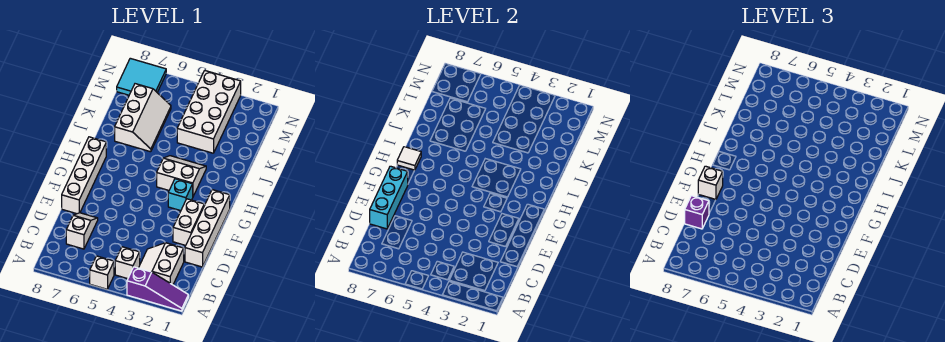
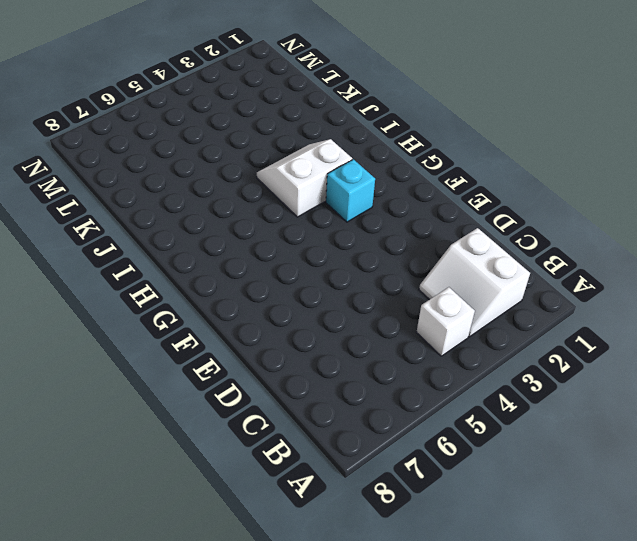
none -> purple 1x3 slope [127,267,188,311]
none -> white 1x1 brick [90,256,114,289]
none -> white 1x2 slope [66,213,98,249]

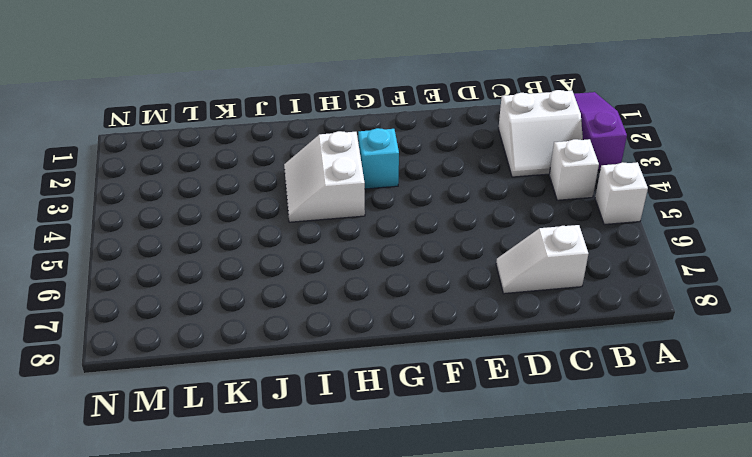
none -> white 1x4 brick [185,190,230,267]
none -> white 1x2 brick [173,199,204,245]
none -> white 1x4 brick [62,137,106,214]

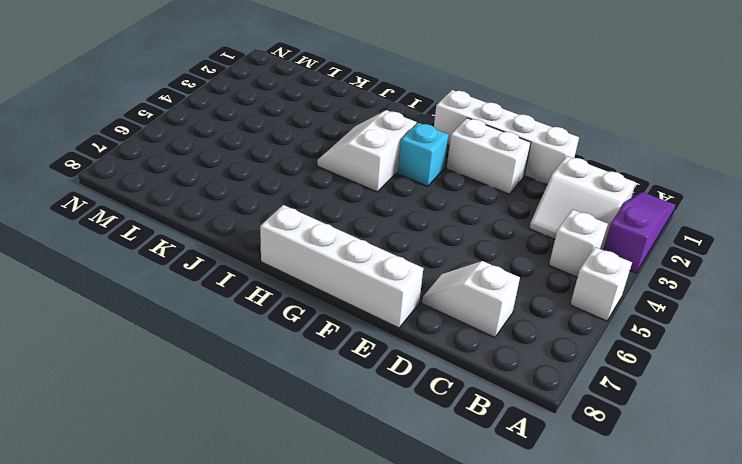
none -> white 2x3 slope [115,84,171,152]
none -> white 2x4 brick [177,71,241,153]
none -> cyan 2x2 tile [117,58,166,95]

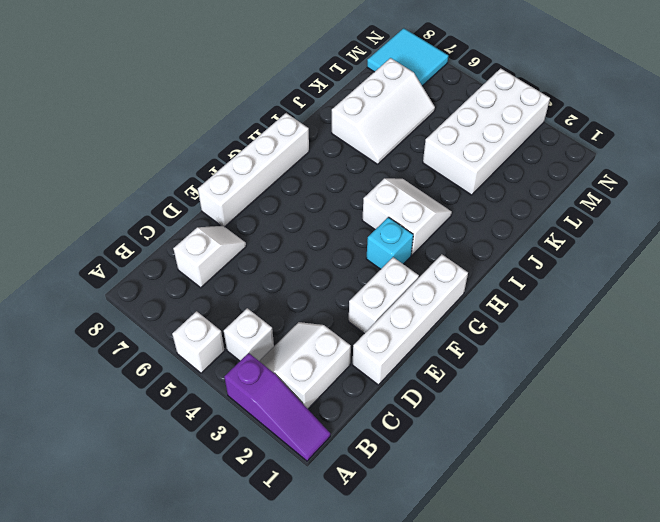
none -> cyan 1x3 brick [370,166,408,229]
none -> white 1x1 tile [397,147,421,170]
none -> purple 1x1 brick [685,196,709,229]

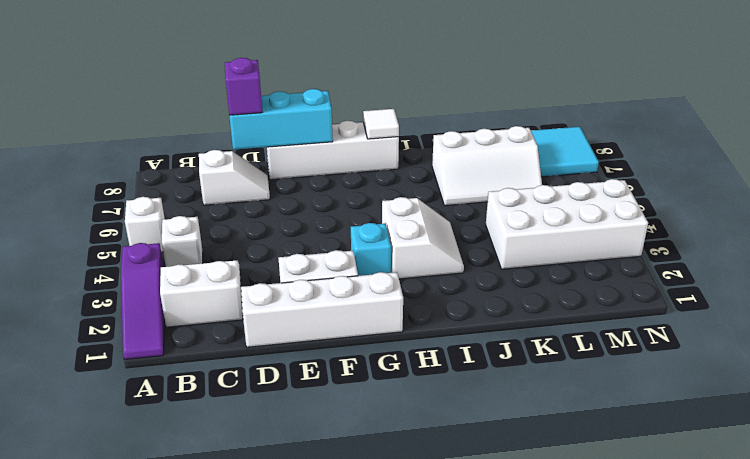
none -> white 1x1 brick [698,166,723,199]

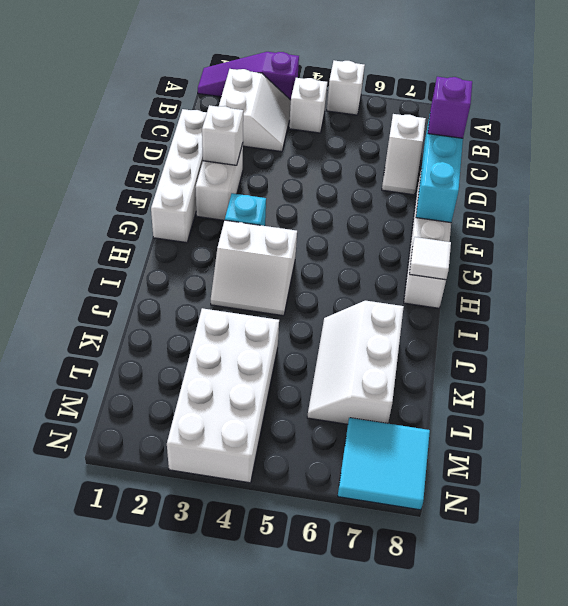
white 1x1 brick [202,105,243,165] -> white 1x1 brick moved to [698,166,723,199]

